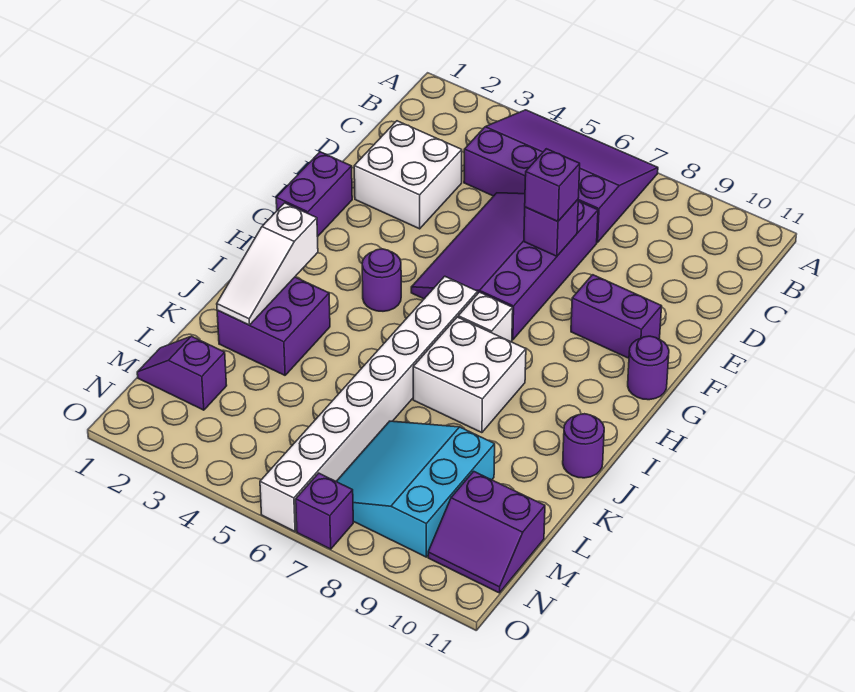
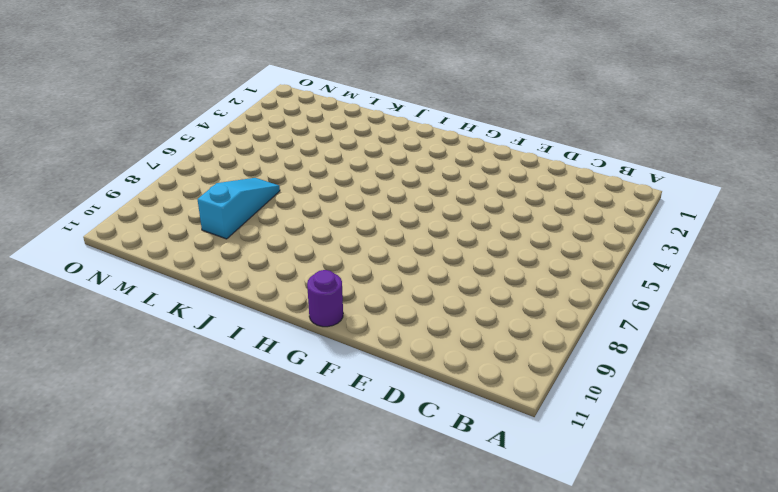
cyan 1x3 slope [197,178,280,239] -> cyan 3x3 slope [336,421,495,557]
none -> purple 3x4 slope [464,110,658,242]
none -> white 2x2 brick [354,121,462,229]
none -> purple 3x4 slope [411,193,598,340]

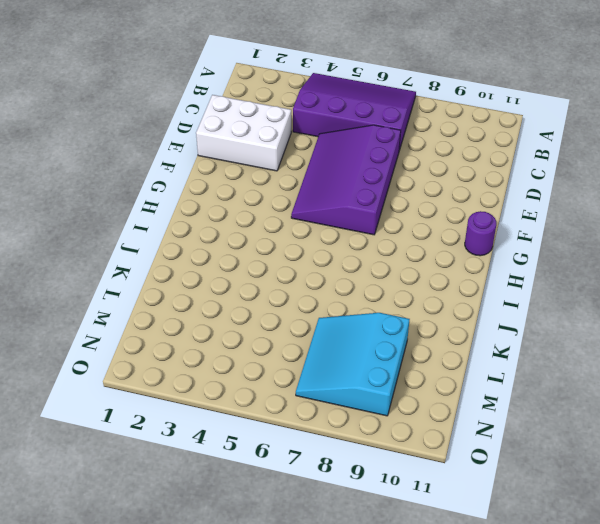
white 2x3 brick [196,95,291,171] -> white 2x2 brick [354,121,462,229]
none -> purple 1x2 brick [276,152,352,237]
none -> purple 1x2 brick [571,275,662,358]
none -> purple 1x1 round brick [362,249,401,311]

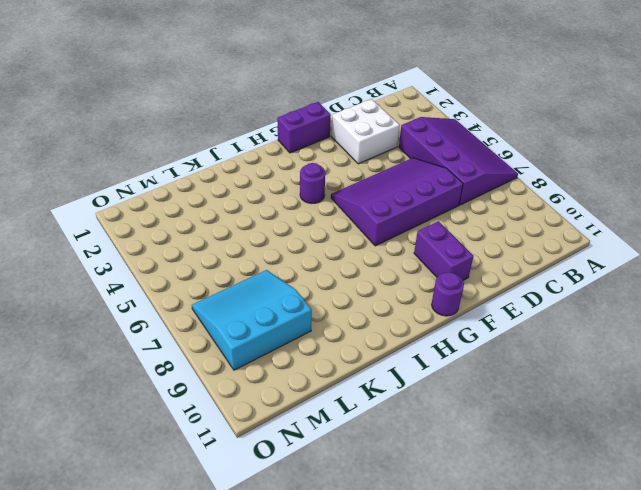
none -> white 1x8 brick [260,276,478,531]
none -> white 1x1 brick [458,292,513,342]
none -> white 2x2 brick [413,317,526,433]

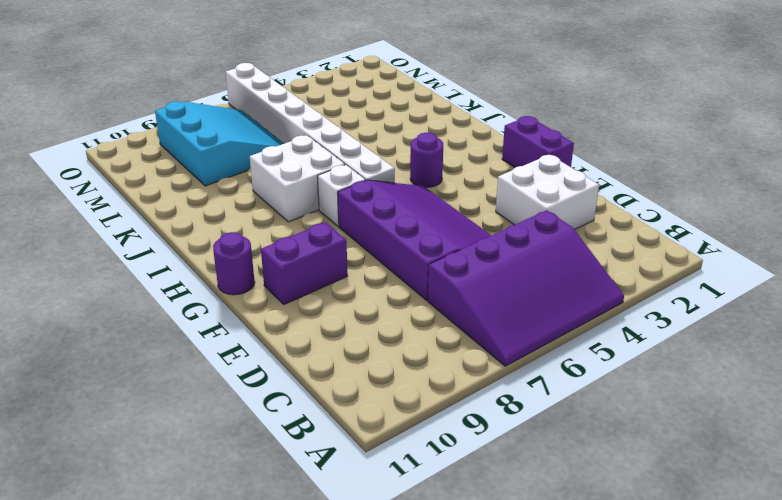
none -> purple 2x2 brick [217,277,330,375]
none -> purple 1x1 round brick [563,414,604,478]
none -> purple 1x2 slope [137,336,227,410]

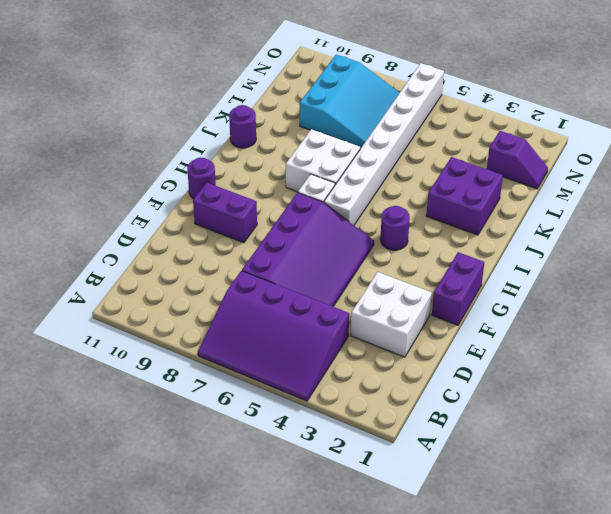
none -> purple 2x2 slope [428,471,545,593]
none -> purple 1x1 brick [296,473,353,549]
none -> purple 1x1 brick [524,200,578,256]

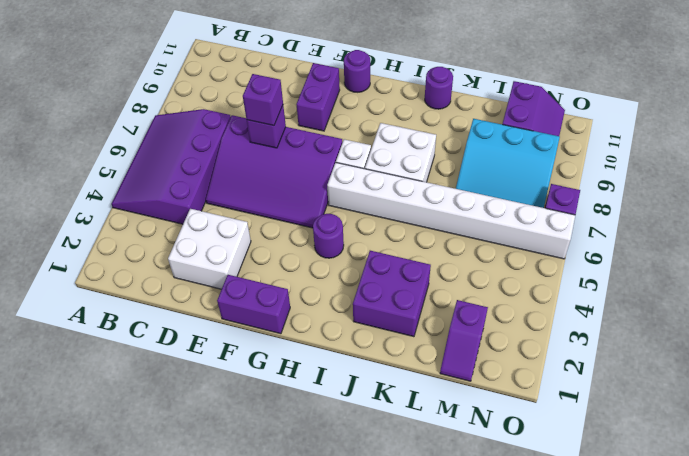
none -> white 1x3 slope [217,203,318,325]

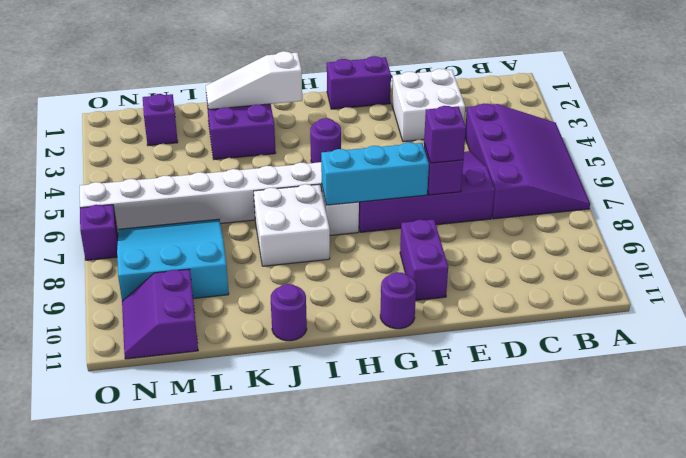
cyan 1x3 brick [321,142,429,205] -> none

